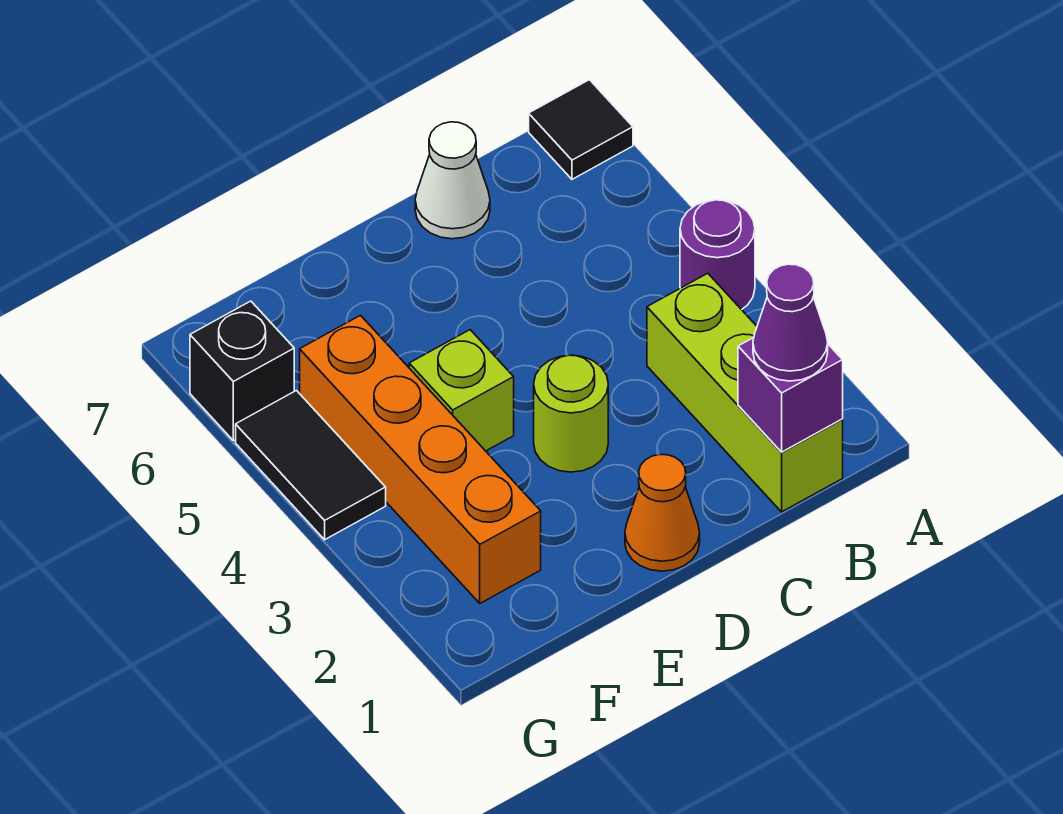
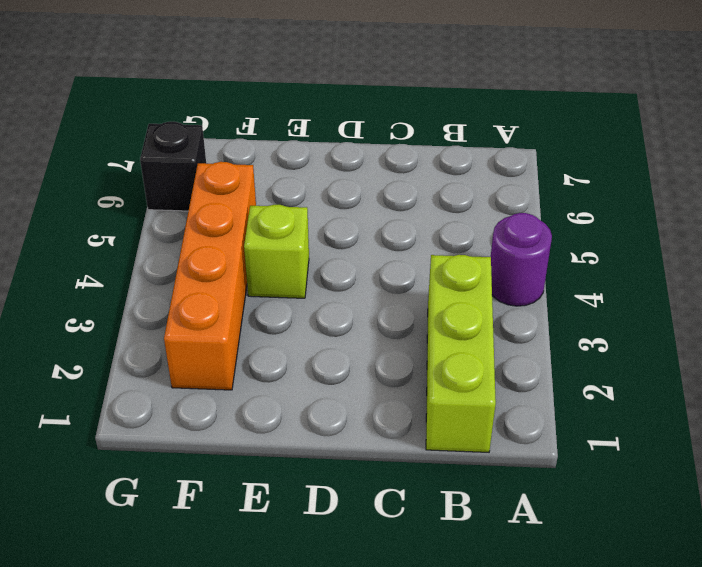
none -> black 1x1 tile [529,80,633,179]
none -> white 1x1 cone [415,122,490,239]
none -> orange 1x1 cone [625,454,700,571]

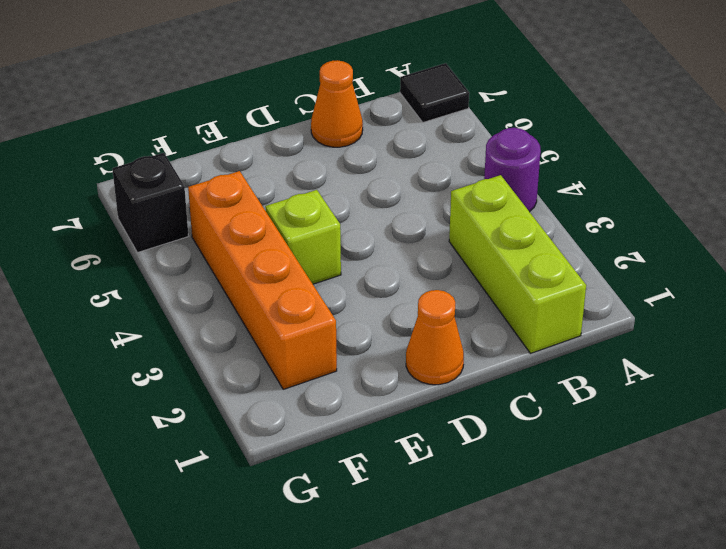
orange 1x1 cone [311,60,363,147] -> white 1x1 cone [415,122,490,239]
none -> lime 1x1 round brick [534,355,608,472]
none -> black 1x2 tile [236,391,386,540]
none -> purple 1x1 brick [738,338,843,452]

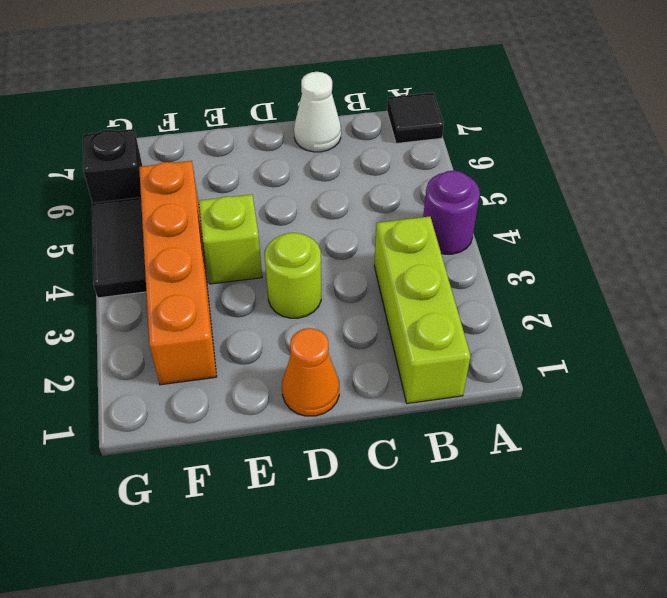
none -> purple 1x1 brick [738,338,843,452]
none -> purple 1x1 cone [753,264,828,381]

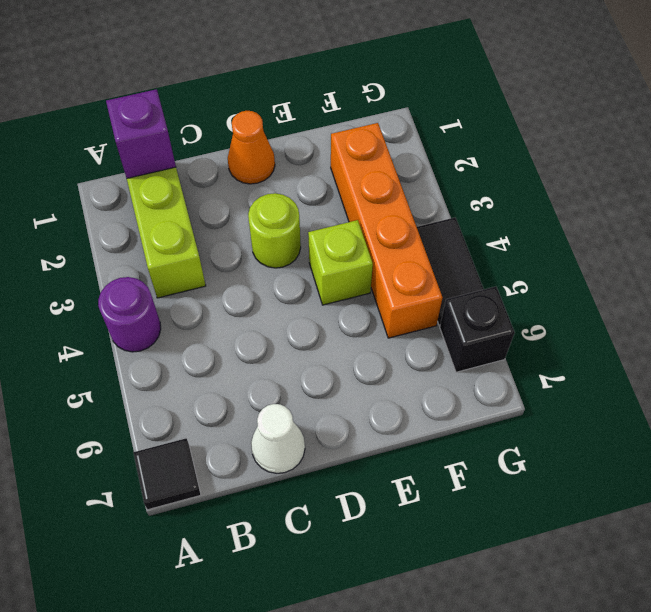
none -> purple 1x1 cone [753,264,828,381]

